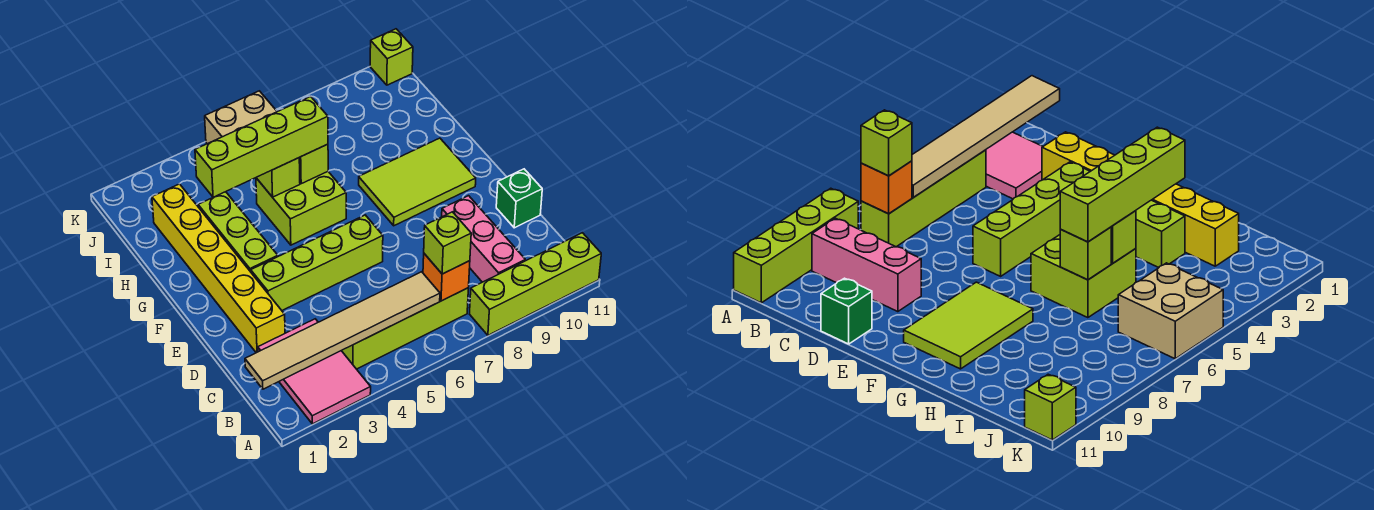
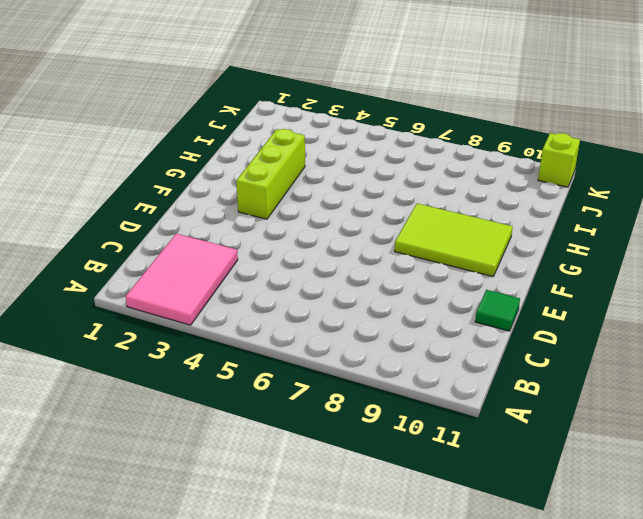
green 1x1 tile [475,290,520,331] -> green 1x1 brick [496,169,542,228]
none -> lime 1x4 brick [470,233,601,335]
none -> lime 1x4 brick [342,288,468,369]
none -> pink 1x3 brick [442,196,525,282]

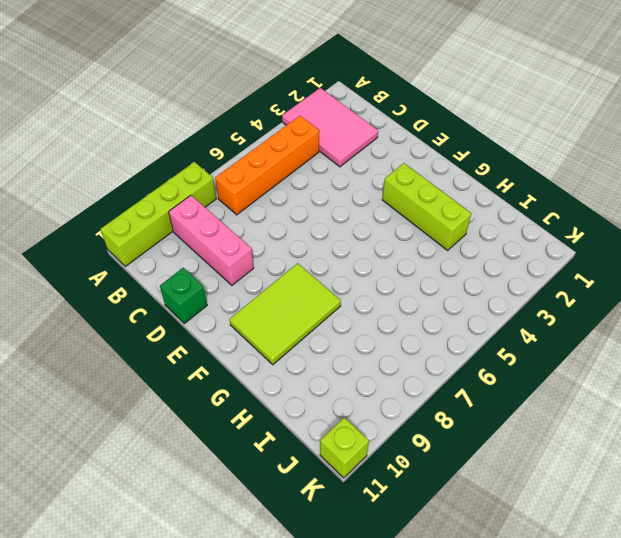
orange 1x4 brick [215,116,319,215] -> lime 1x4 brick [342,288,468,369]
none -> yellow 1x6 brick [152,184,285,353]
none -> lime 1x4 brick [251,215,383,310]
none -> lime 2x2 brick [256,172,346,245]

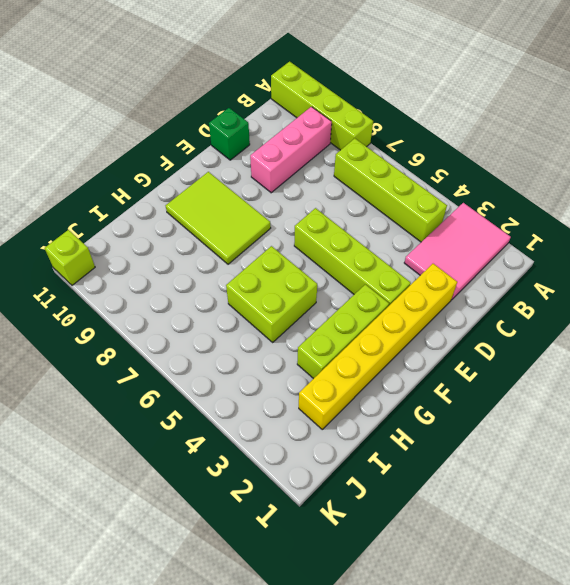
none -> tan 2x2 brick [205,91,277,144]
none -> tan 1x6 tile [245,272,440,389]
none -> orange 1x1 brick [423,254,470,301]

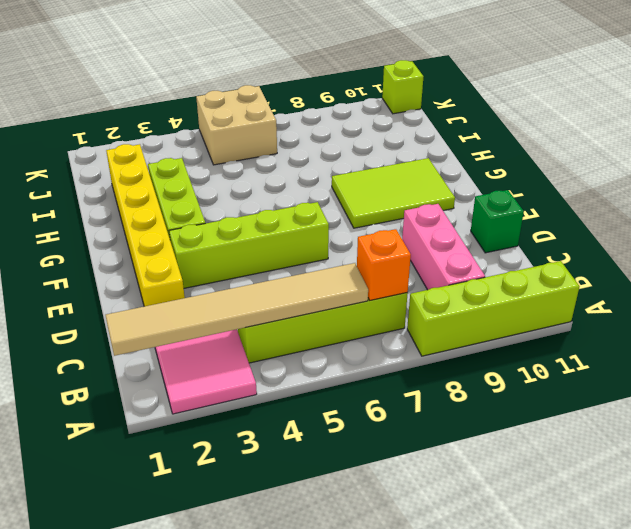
none -> lime 2x2 brick [256,172,346,245]
none -> lime 1x1 brick [256,158,300,197]
none -> lime 1x1 brick [299,144,328,184]

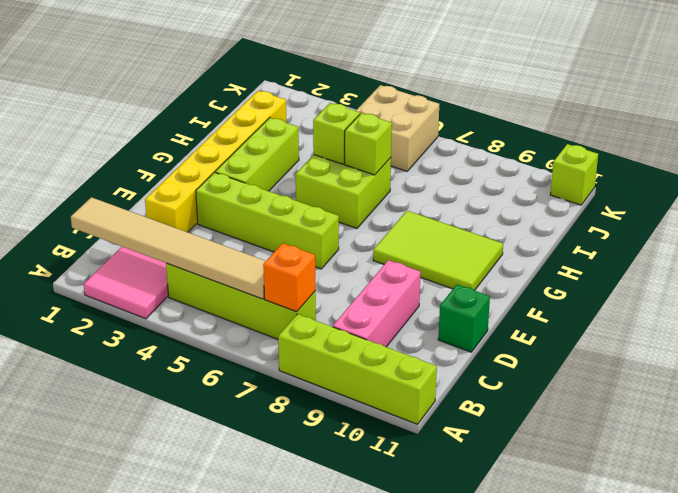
none -> lime 1x1 brick [424,212,471,274]
none -> lime 1x4 brick [195,96,328,197]

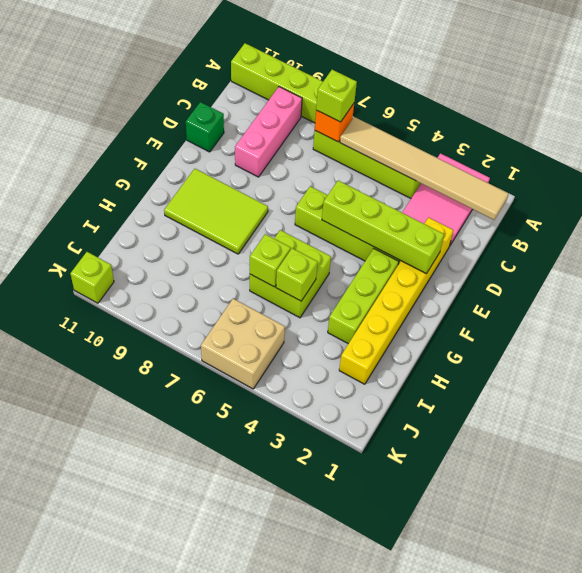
lime 1x4 brick [322,180,444,274] -> lime 1x4 brick moved to [195,96,328,197]

